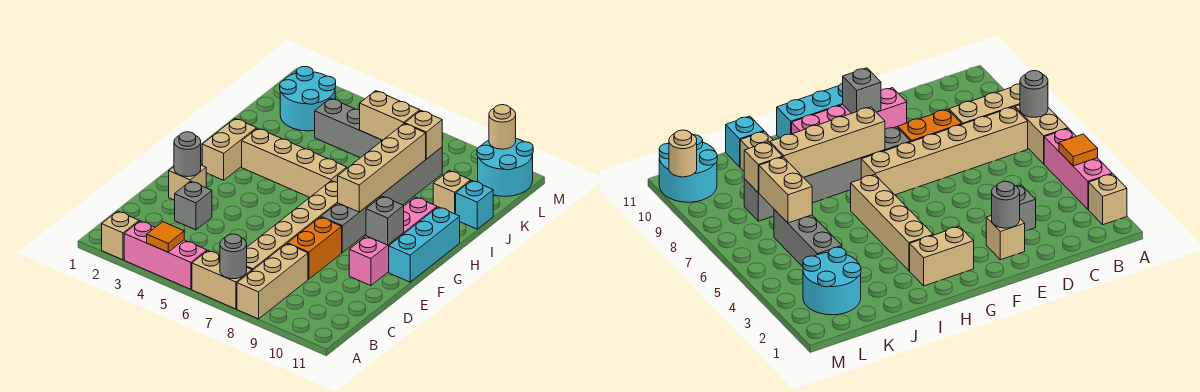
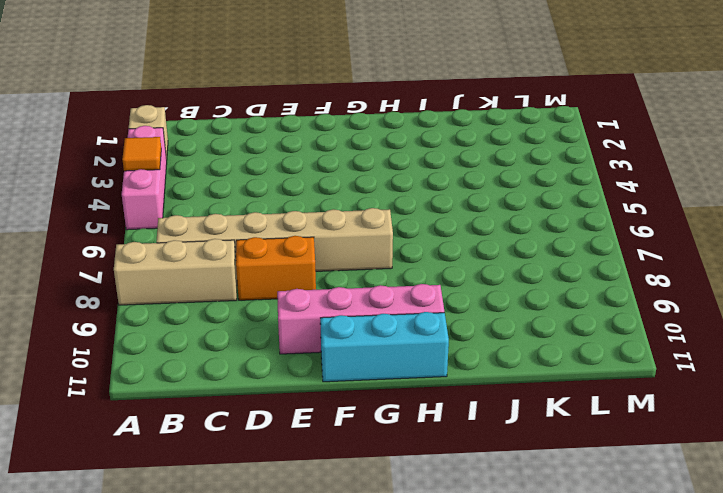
none -> tan 1x2 brick [192,251,252,309]
none -> grey 1x1 brick [175,181,212,230]
none -> tan 1x1 brick [169,165,206,200]

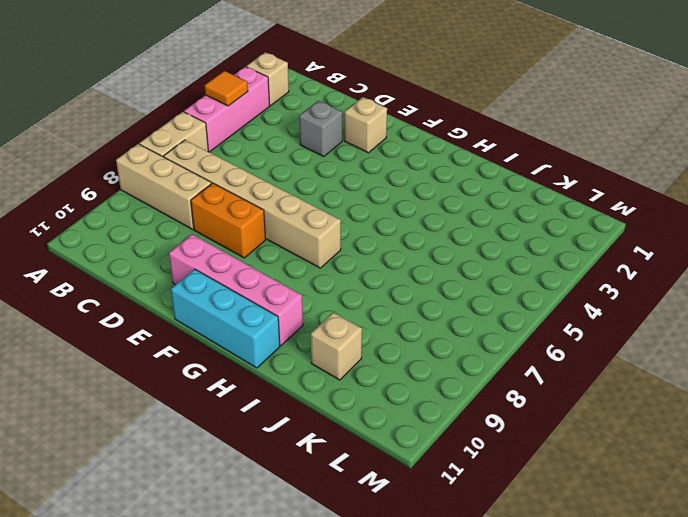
none -> grey 1x6 brick [321,147,442,253]
none -> tan 1x2 brick [202,118,256,180]
none -> tan 1x4 brick [242,128,347,197]

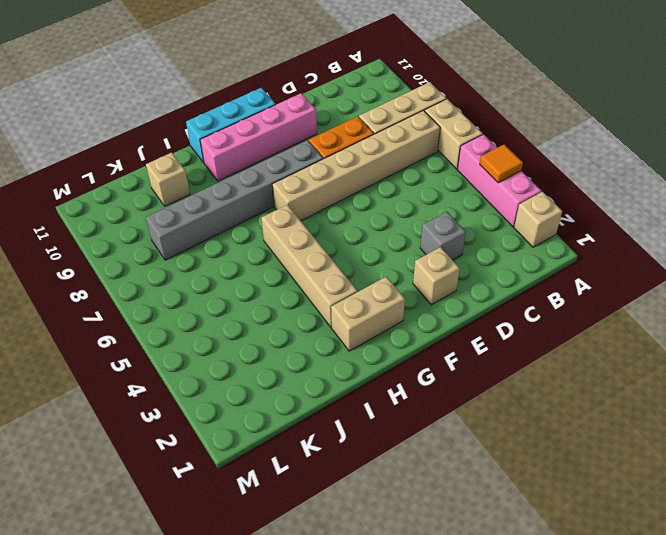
none -> cyan 1x1 brick [456,181,493,229]
none -> cyan 2x2 round brick [280,67,336,131]
none -> grey 1x3 brick [315,98,382,158]

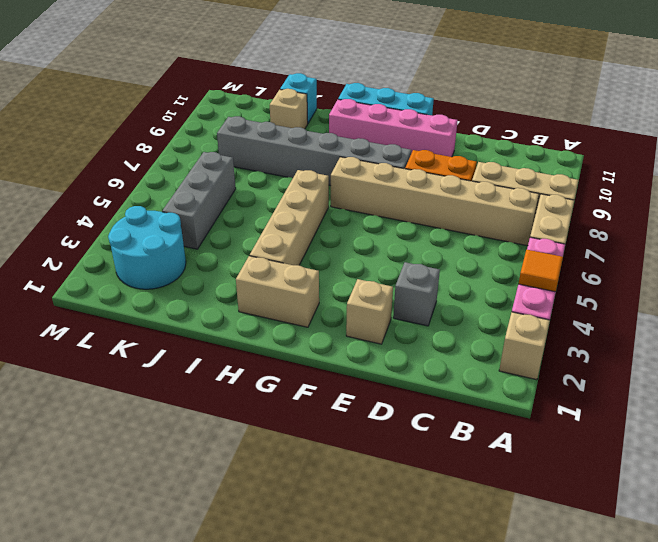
none -> cyan 2x2 round brick [477,139,533,196]
none -> grey 1x1 round brick [220,234,247,279]
none -> grey 1x1 round brick [174,132,201,177]

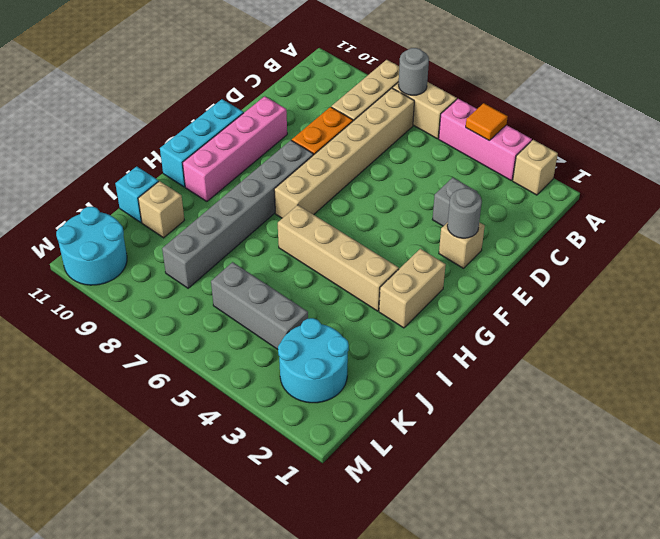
none -> grey 1x1 brick [366,196,404,245]
none -> tan 1x4 brick [338,124,426,212]
none -> tan 1x2 brick [360,91,420,140]

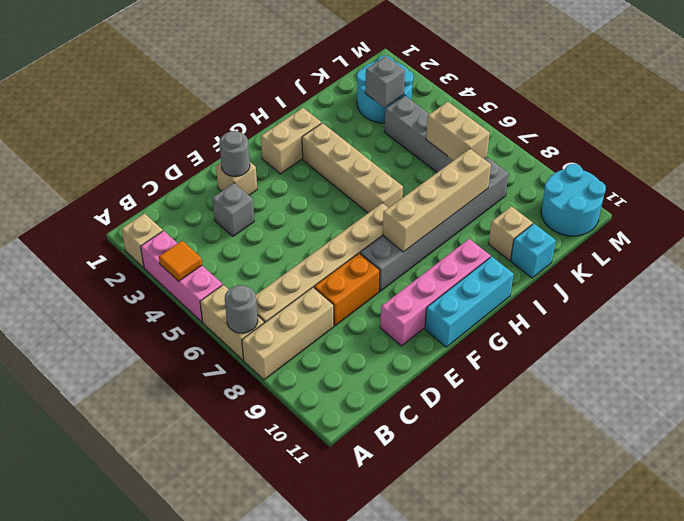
grey 1x1 brick [365,56,405,108] -> grey 1x1 brick moved to [366,196,404,245]
none -> tan 1x1 brick [405,110,442,159]
none -> tan 1x1 round brick [489,105,516,149]

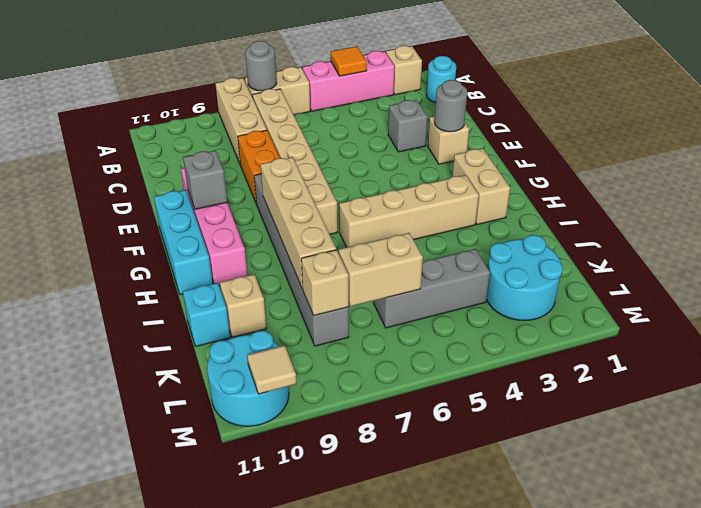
cyan 1x1 round brick [426,56,456,103] -> none
tan 1x1 tile [247,345,297,394] -> tan 1x1 round brick [489,105,516,149]

